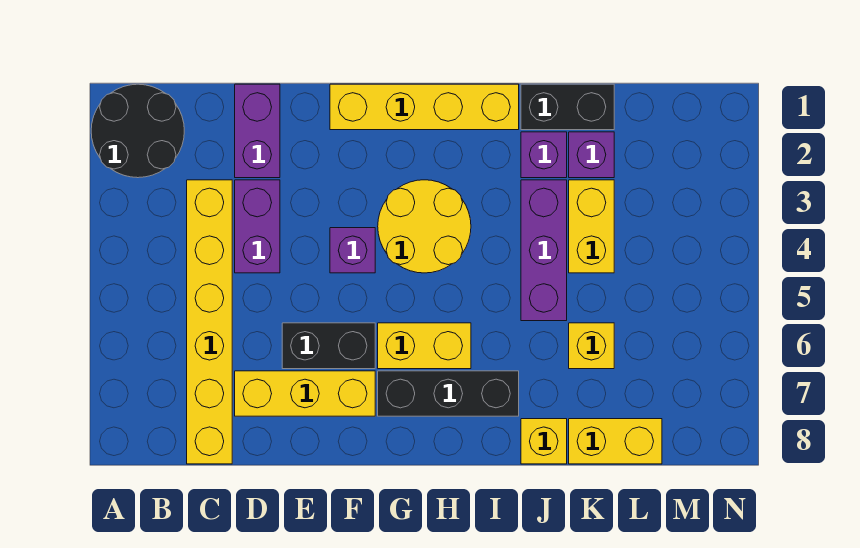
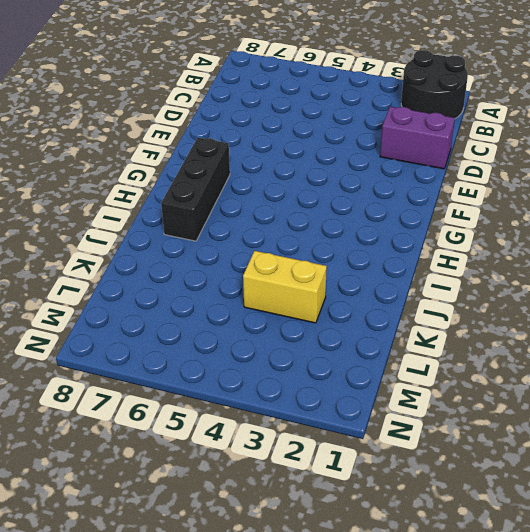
none -> yellow 1x6 brick [187,180,232,464]
none -> purple 1x2 brick [235,180,280,273]
none -> yellow 1x3 brick [235,371,375,416]

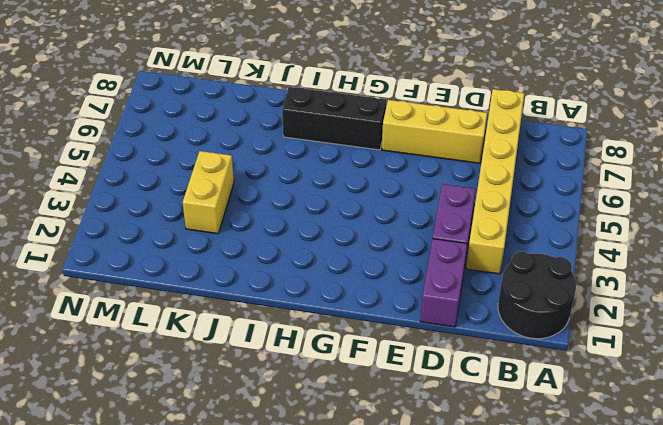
none -> black 1x2 brick [282,323,375,369]
none -> yellow 1x4 brick [330,84,519,130]
none -> purple 1x1 brick [330,228,375,273]

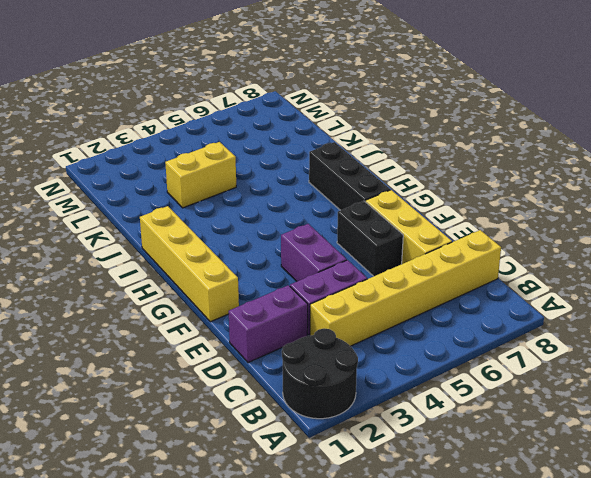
purple 1x2 brick [281,224,347,281] -> purple 1x1 brick [330,228,375,273]
none -> yellow 2x2 round brick [378,180,471,273]
none -> yellow 1x2 brick [378,323,471,369]
none -> black 1x2 brick [521,84,614,130]

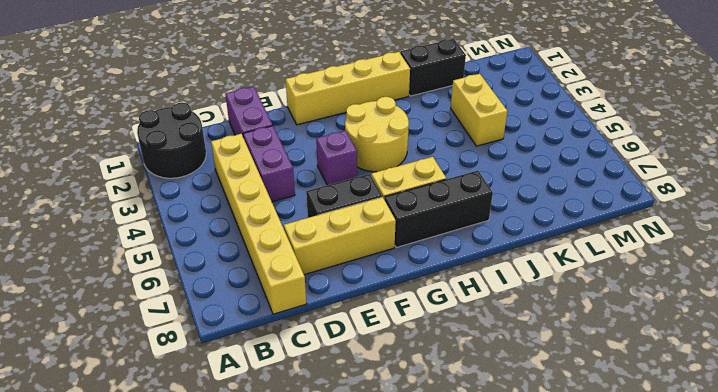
none -> purple 1x1 brick [521,132,567,178]
none -> purple 1x3 brick [521,180,567,321]
none -> yellow 1x1 brick [521,419,567,464]

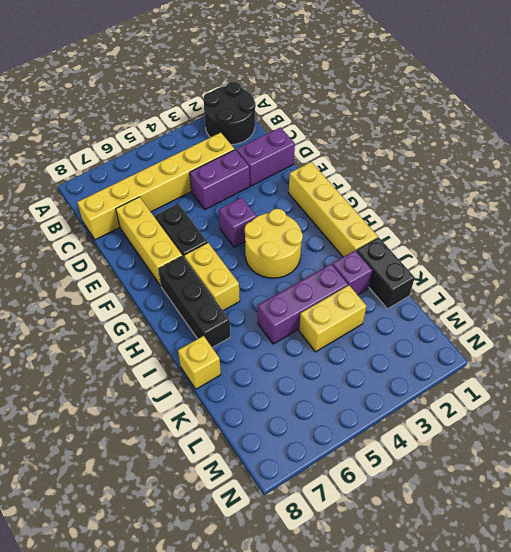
none -> purple 1x1 brick [569,132,614,178]
none -> yellow 1x1 brick [569,323,614,369]
none -> yellow 1x2 brick [569,419,662,464]

